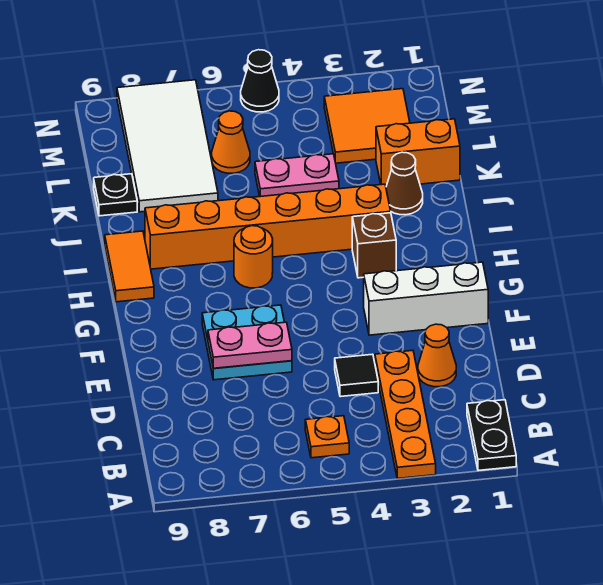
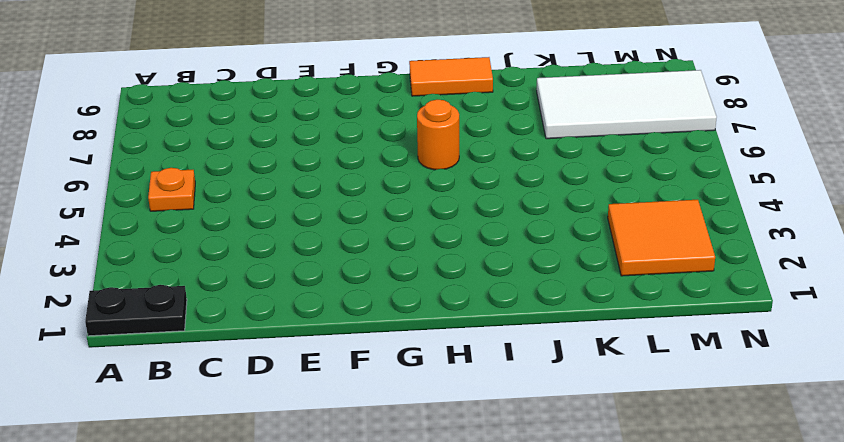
none -> orange 1x4 plate [375,350,436,478]
none -> orange 1x1 cone [418,324,456,387]
none -> black 1x1 tile [335,354,378,397]

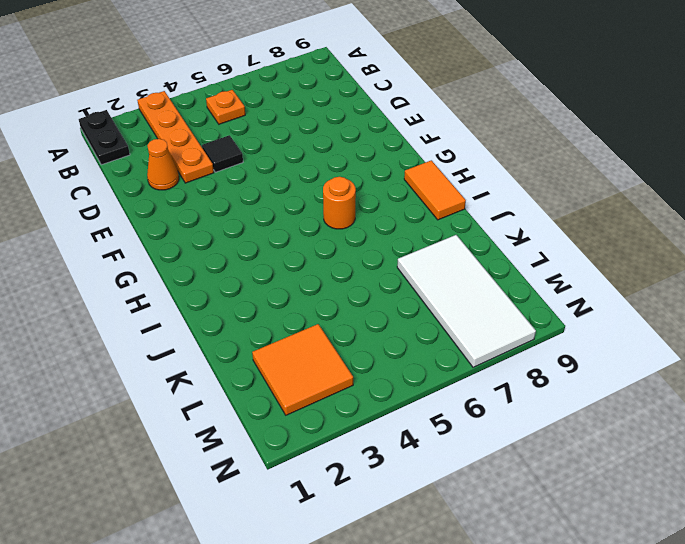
none -> cyan 2x2 plate [202,305,292,380]
none -> white 1x3 brick [364,262,488,335]
none -> brown 1x1 brick [352,213,396,278]

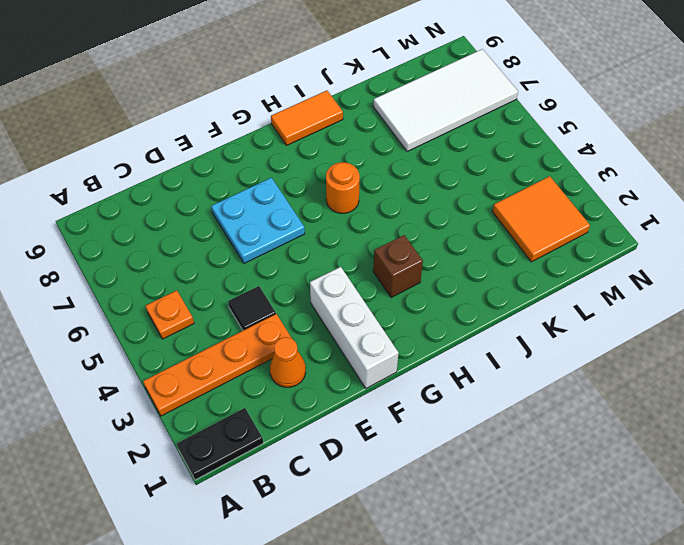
none -> orange 1x6 brick [145,184,391,269]
none -> brown 1x1 cone [386,152,423,215]
none -> orange 1x2 brick [376,119,460,186]

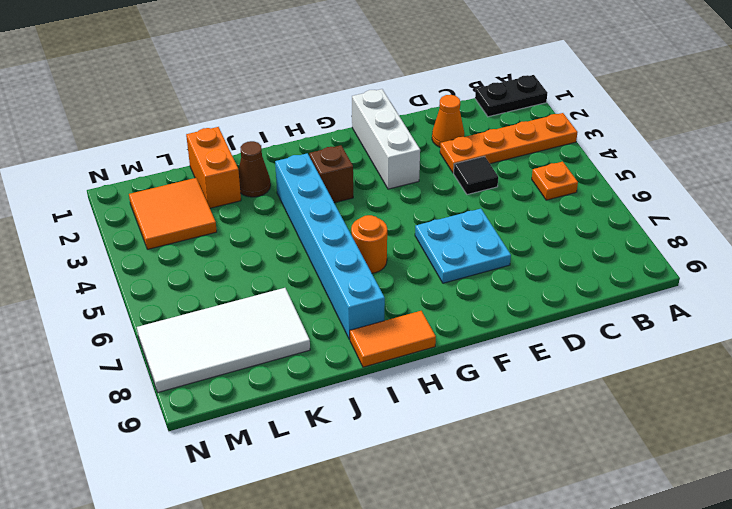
cyan 1x6 brick [275,153,385,339] -> orange 1x6 brick [145,184,391,269]
none -> pink 1x2 plate [255,154,339,196]
none -> black 1x1 plate [94,174,137,216]
none -> orange 1x1 cone [212,111,250,173]

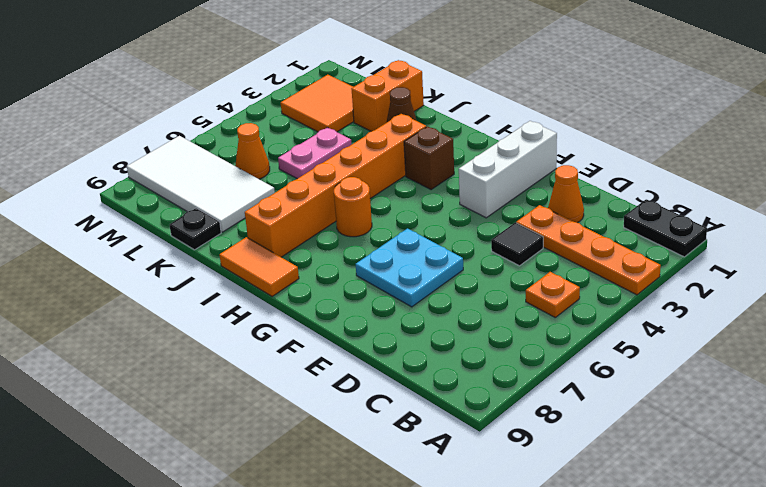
none -> black 1x1 cone [241,50,279,112]
none -> pink 1x2 plate [208,322,292,368]

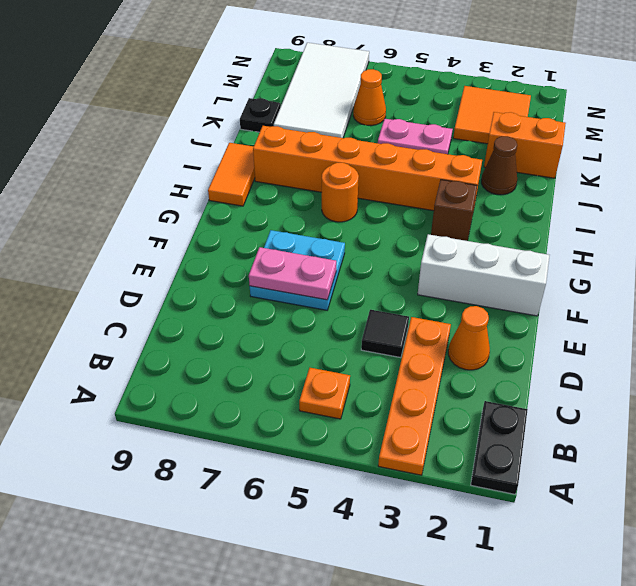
none -> black 1x1 cone [241,50,279,112]

